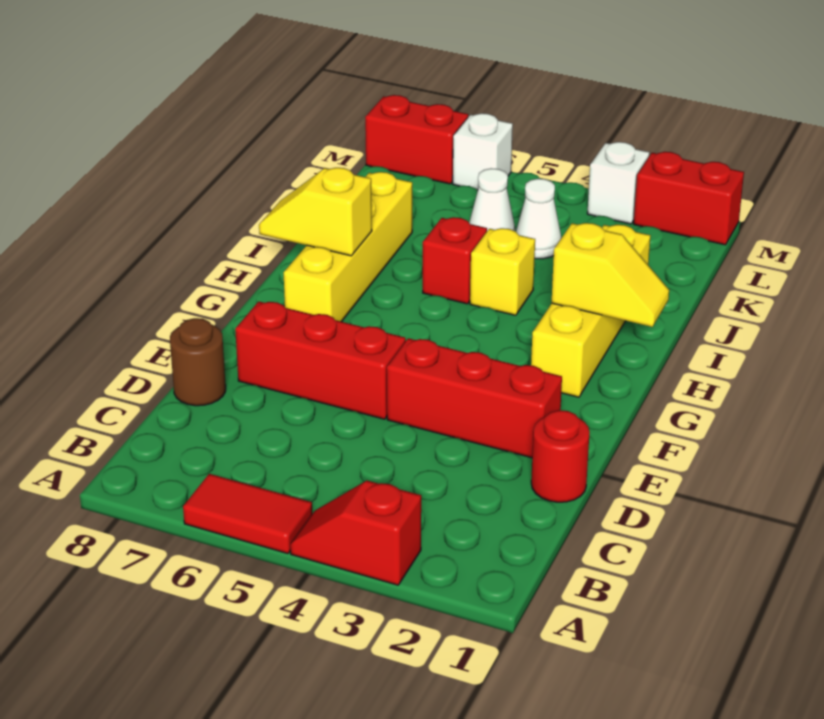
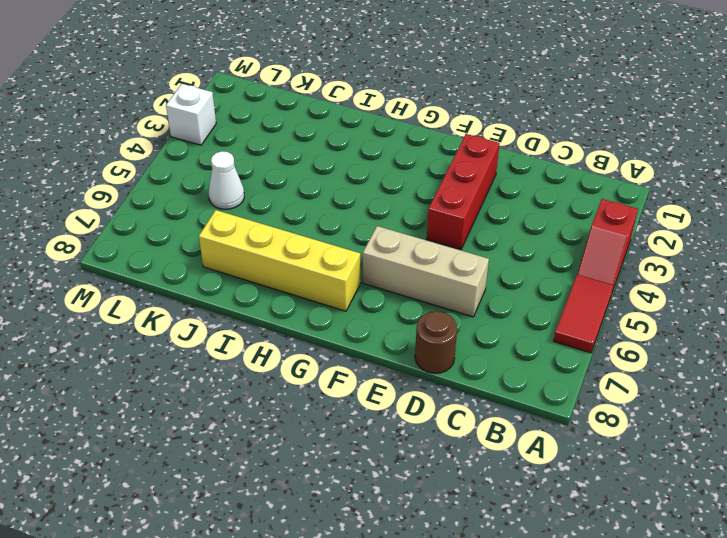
tan 1x3 brick [363,226,489,317] -> red 1x3 brick [235,301,406,419]
none -> red 1x1 round brick [531,410,590,502]
none -> yellow 1x4 brick [531,225,651,397]
none -> yellow 1x1 brick [470,228,535,315]

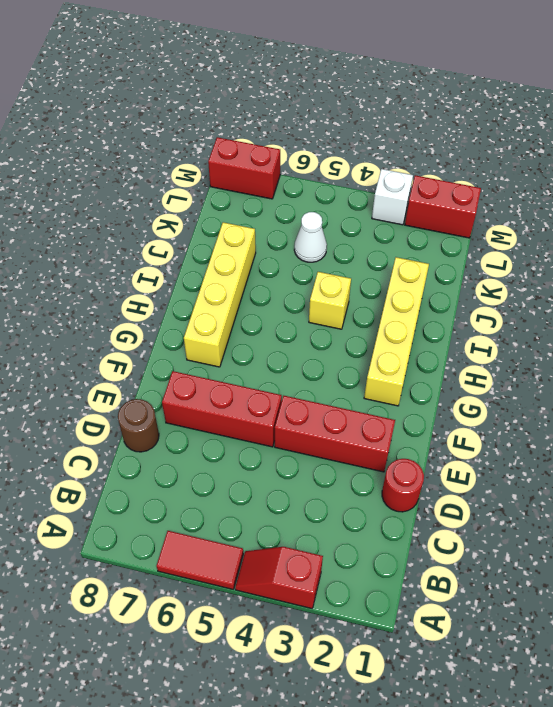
none -> red 1x1 brick [423,217,487,304]
none -> white 1x1 cone [516,179,561,259]
none -> white 1x1 brick [453,113,513,190]

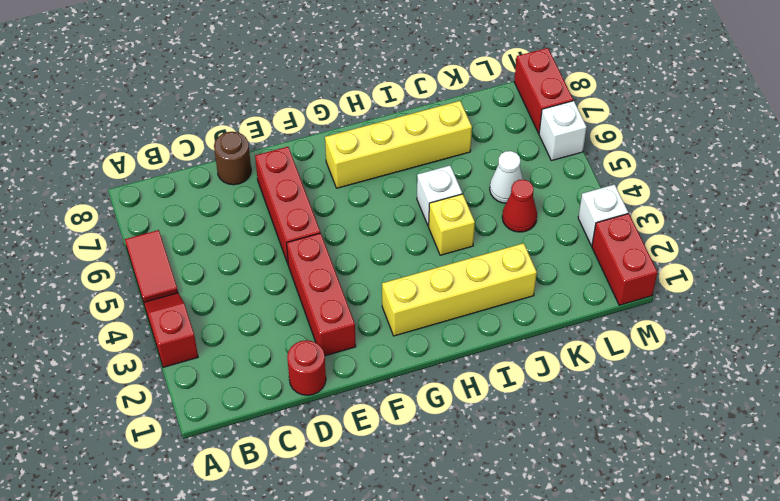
white 1x1 brick [417,165,462,226] -> red 1x1 brick [423,217,487,304]
red 1x1 cone [502,180,537,232] -> white 1x1 cone [516,179,561,259]
none -> yellow 1x2 slope [552,223,669,327]
none -> yellow 1x2 slope [259,168,372,256]

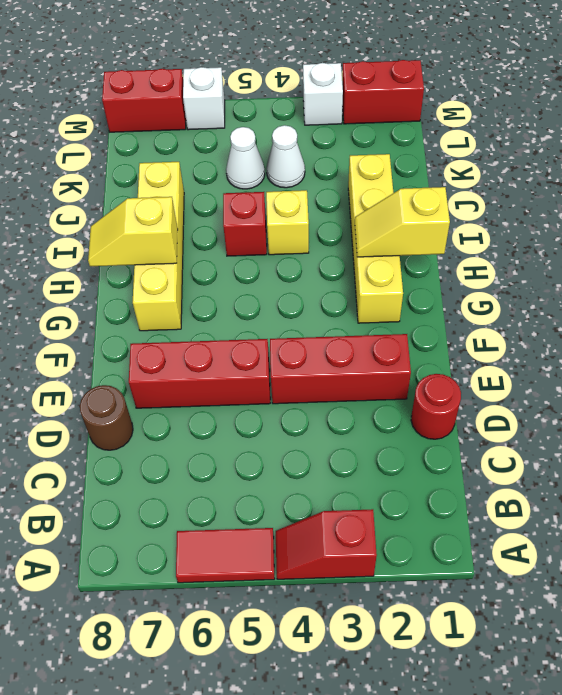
yellow 1x2 slope [355,187,450,257] -> yellow 1x2 slope turned to [552,223,669,327]

